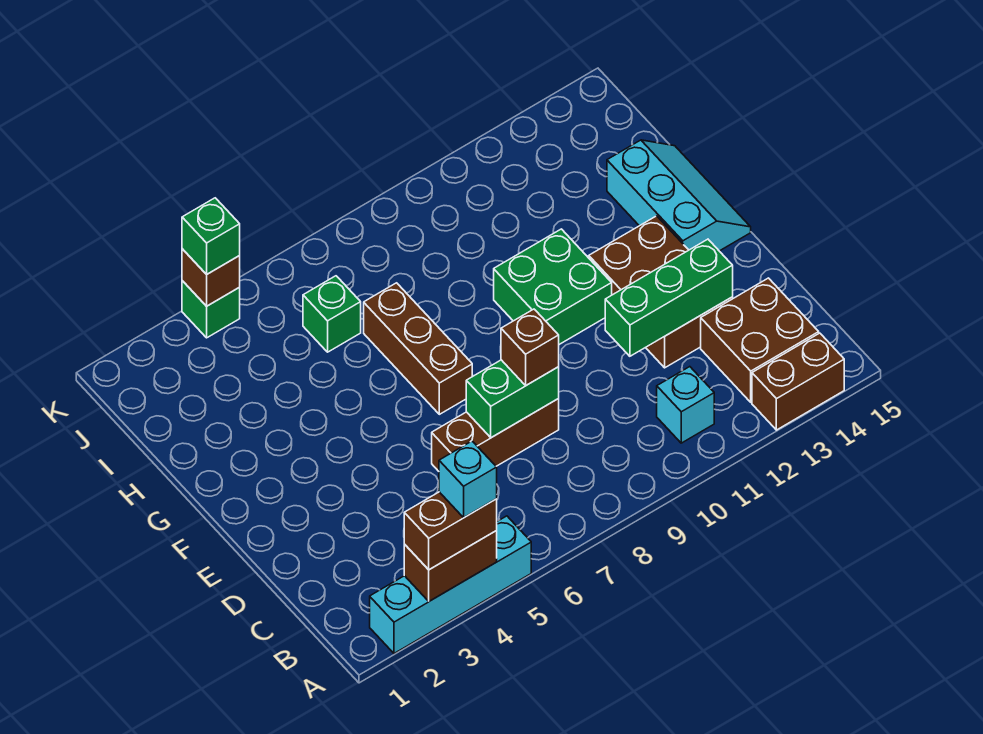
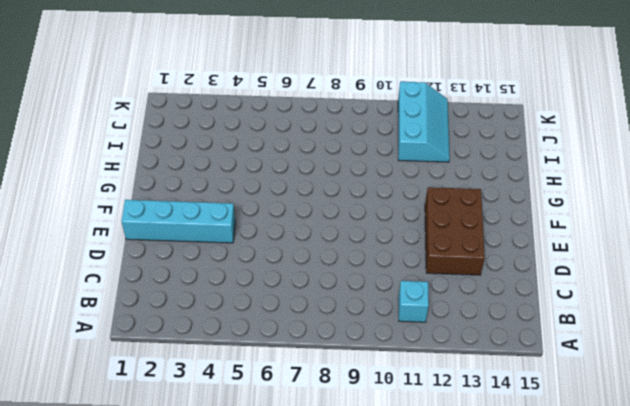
cyan 1x4 brick [121,200,235,243] -> cyan 1x4 brick moved to [370,516,531,653]
cyan 2x3 slope [398,82,450,162] -> cyan 2x3 slope moved to [607,140,751,251]
none -> brown 1x2 brick [752,333,844,430]
none -> brown 2x2 brick [701,278,819,402]
none -> brown 1x3 brick [432,399,559,471]

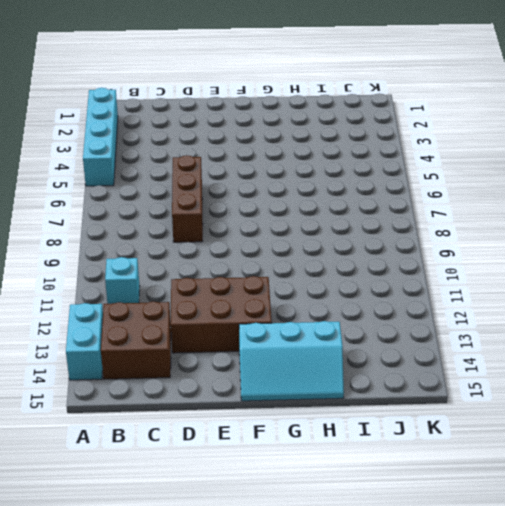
cyan 1x2 brick [66,303,103,380] -> brown 1x2 brick [752,333,844,430]
none -> brown 1x3 brick [364,283,472,414]
none -> green 2x2 brick [494,229,612,344]
none -> green 1x1 brick [303,276,361,352]

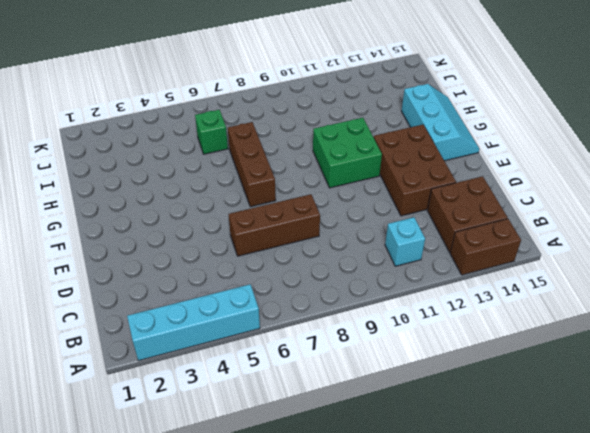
none -> green 1x1 brick [182,281,240,338]
none -> brown 1x2 brick [404,531,497,601]
none -> green 1x2 brick [466,360,559,438]

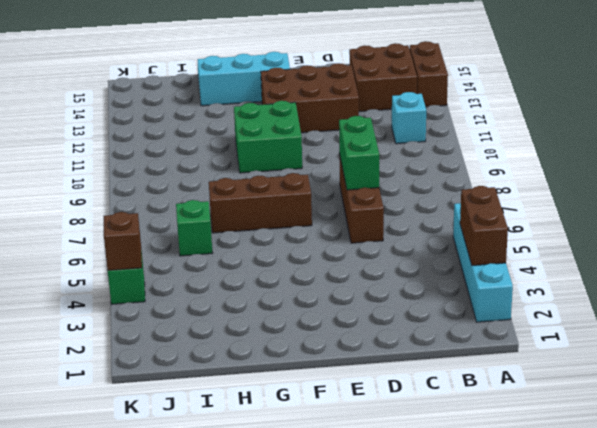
none -> green 1x3 brick [605,239,733,356]
none -> brown 1x2 brick [404,492,497,570]
none -> brown 1x1 brick [501,309,559,385]

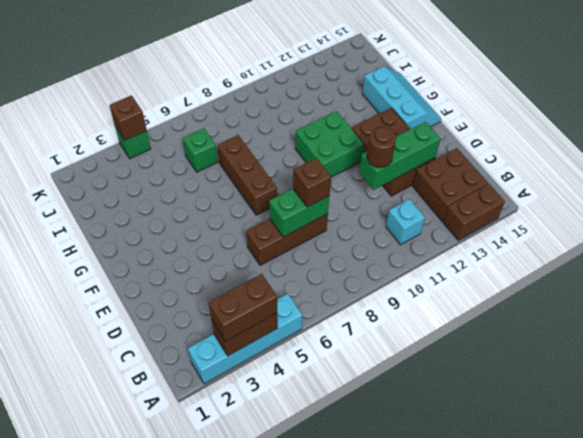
brown 1x1 round brick [367,127,396,168] -> none
none -> green 1x1 brick [182,198,240,274]
none -> cyan 1x1 brick [439,441,497,517]

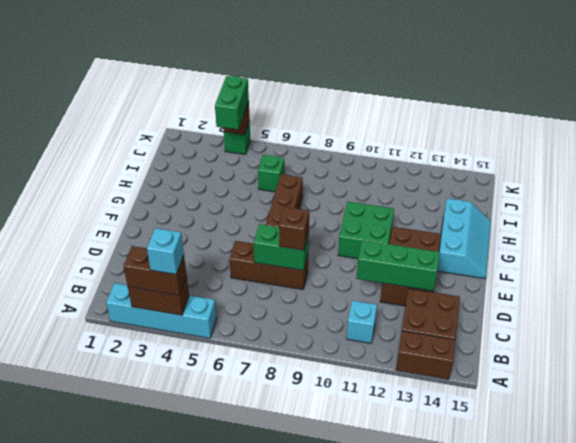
green 1x2 brick [215,76,249,130] -> green 1x1 brick [182,198,240,274]

